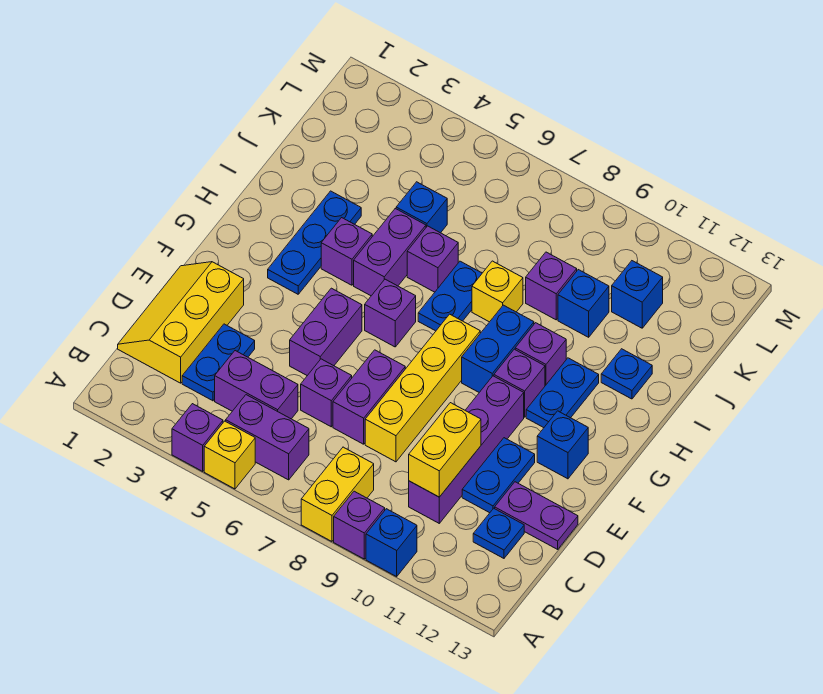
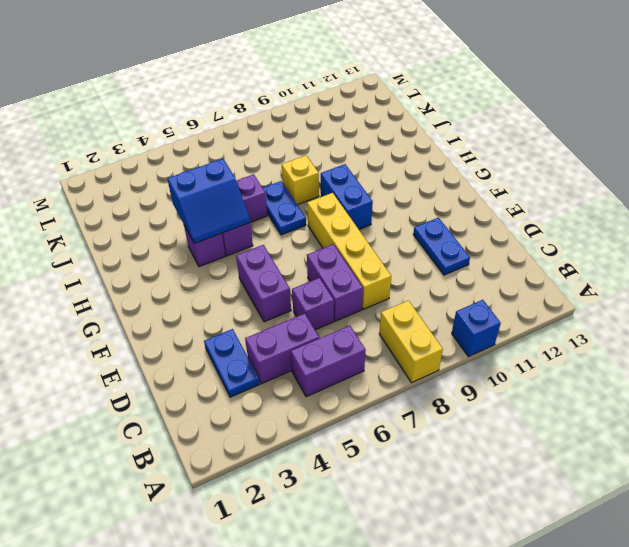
blue 2x2 slope [167,159,250,243] -> none
none -> purple 1x1 brick [172,404,223,471]
none -> yellow 1x1 brick [204,421,255,489]
none -> purple 1x1 brick [334,491,385,559]
none -> yellow 2x3 slope [118,262,244,383]

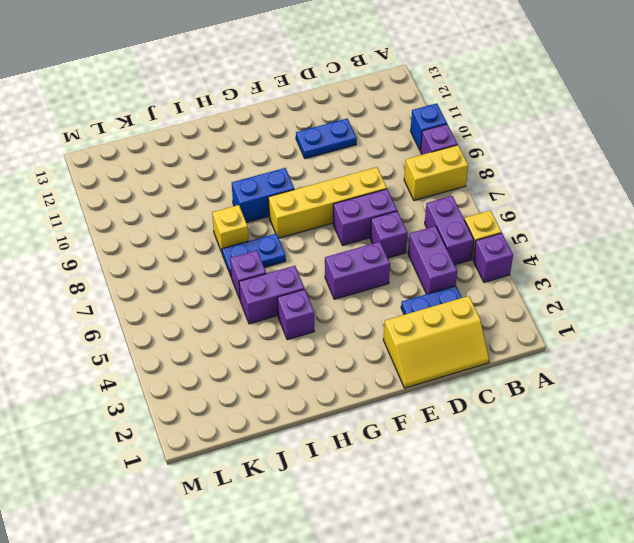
none -> purple 1x4 brick [409,376,524,523]
none -> blue 1x1 plate [473,508,524,558]
none -> purple 1x2 plate [495,482,578,549]
none -> blue 1x1 brick [537,411,588,479]

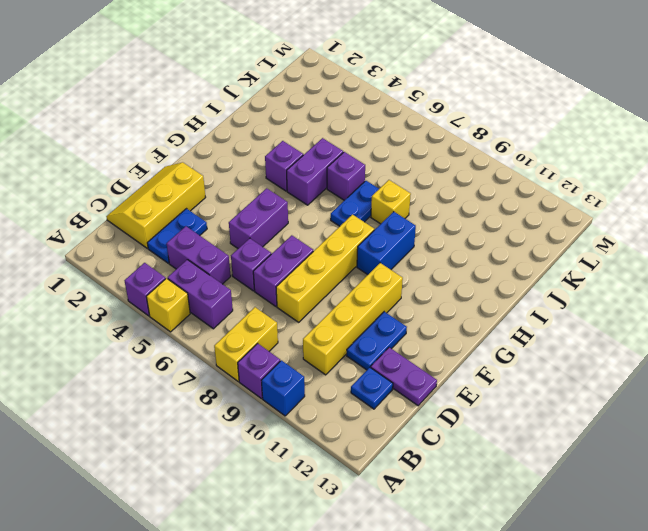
yellow 1x4 brick [303,263,403,375] -> purple 1x4 brick [409,376,524,523]
none -> blue 1x1 brick [537,411,588,479]
none -> blue 1x3 plate [268,191,361,294]
none -> purple 1x1 brick [365,279,416,347]
none -> purple 1x1 brick [494,349,545,417]

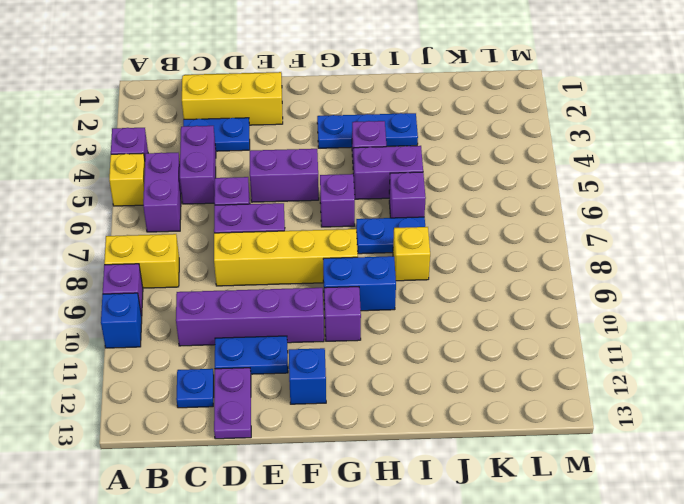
none -> blue 1x2 plate [526,358,599,428]
none -> purple 1x1 brick [515,323,566,386]
none -> blue 1x1 plate [601,349,652,399]
none -> blue 1x1 brick [396,182,447,233]

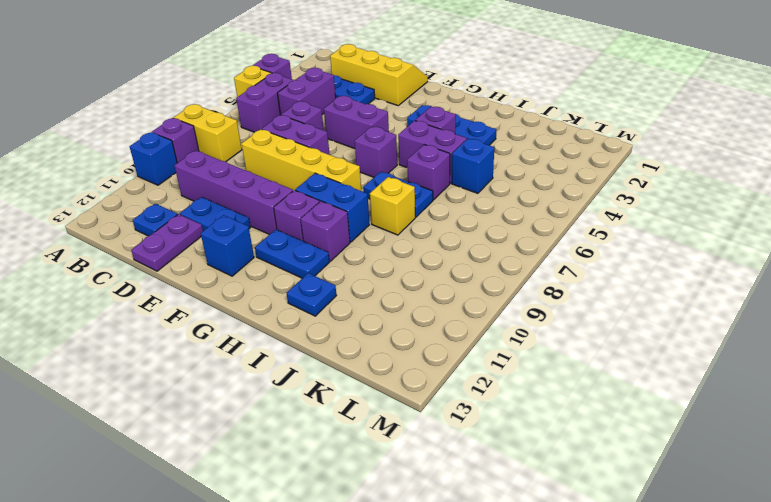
none -> purple 1x1 brick [526,252,577,320]
none -> blue 1x1 brick [558,270,609,337]
none -> blue 1x1 brick [612,261,663,328]
none -> yellow 1x2 brick [409,403,481,497]

